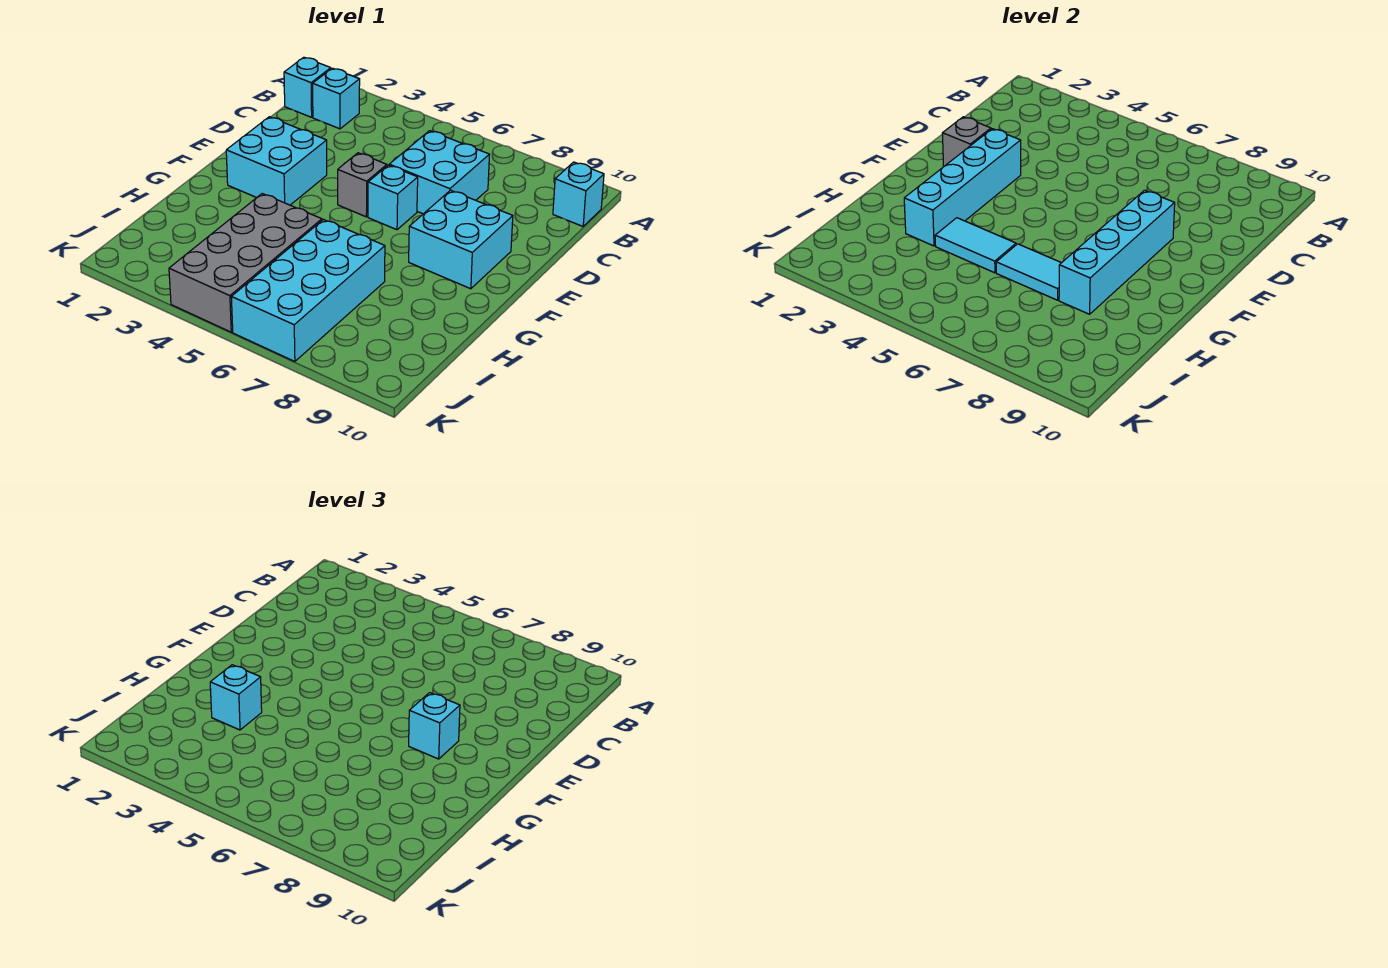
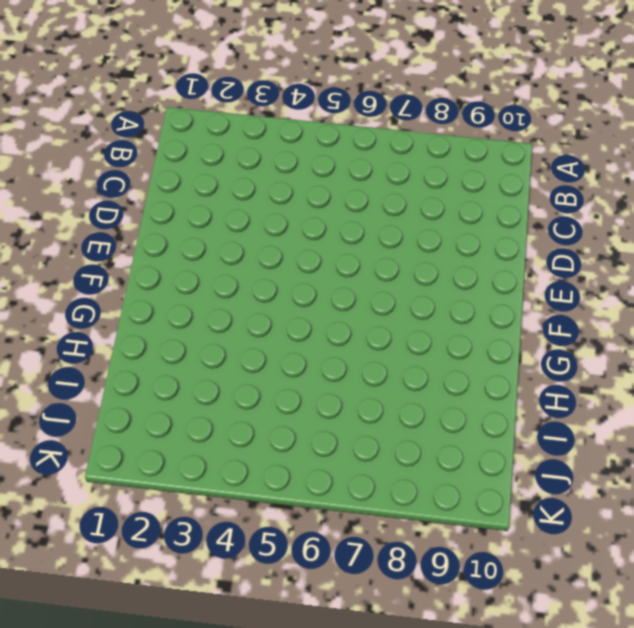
none -> cyan 1x1 brick [284,57,331,117]
none -> cyan 1x1 brick [313,68,360,129]
none -> cyan 1x1 brick [553,162,604,226]

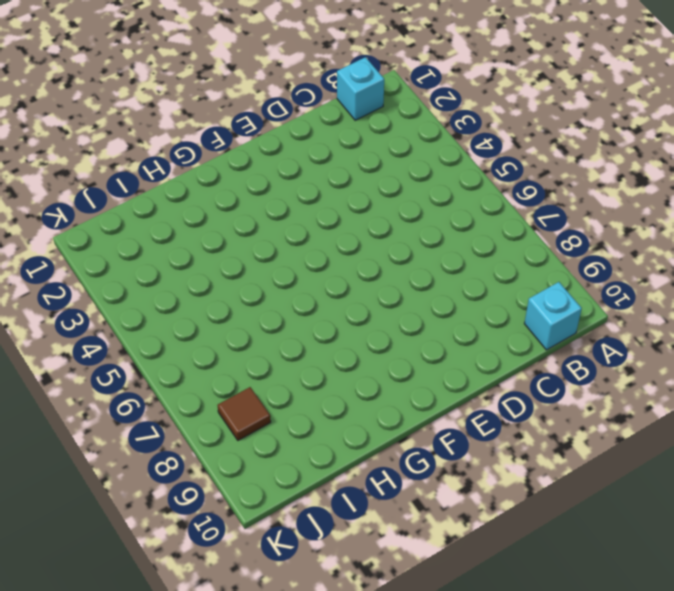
brown 1x1 tile [217,387,271,440] -> none
none -> cyan 1x1 brick [313,68,360,129]
none -> cyan 2x2 brick [389,131,489,214]
none -> cyan 2x2 brick [226,117,327,205]

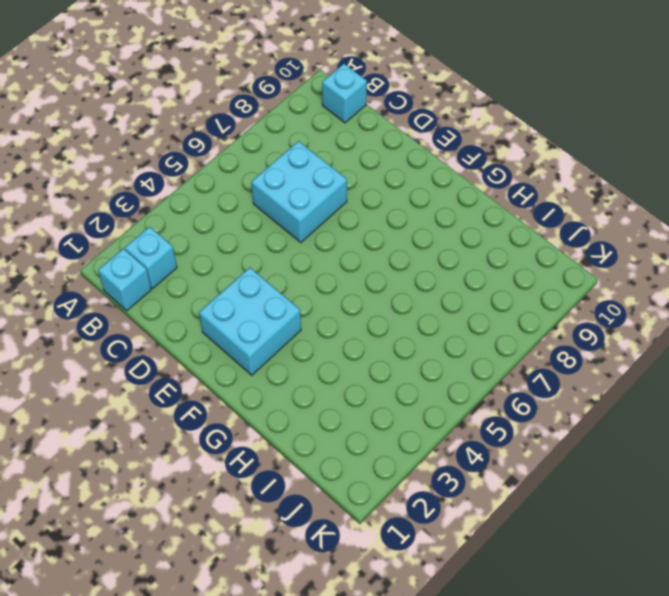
none -> grey 1x1 brick [338,153,387,217]
none -> cyan 1x1 brick [368,165,418,230]
none -> cyan 2x2 brick [409,190,513,289]

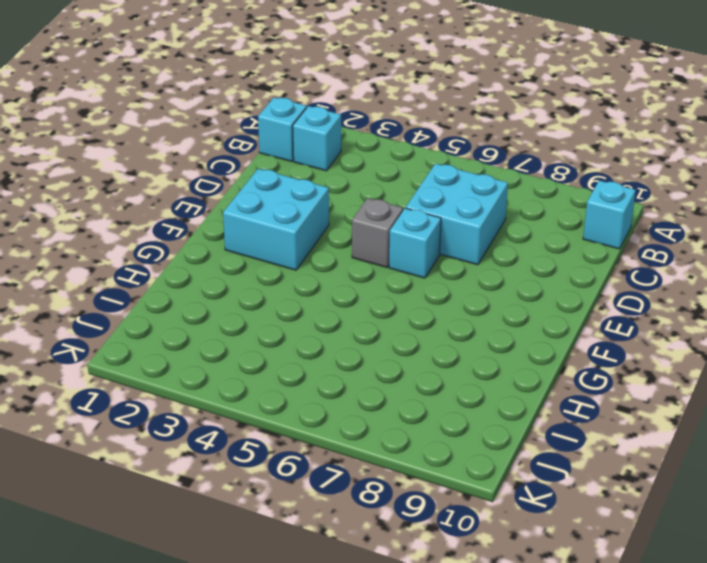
none -> cyan 2x2 brick [409,190,513,289]
none -> grey 2x4 brick [169,194,322,332]
none -> cyan 2x4 brick [231,220,385,362]

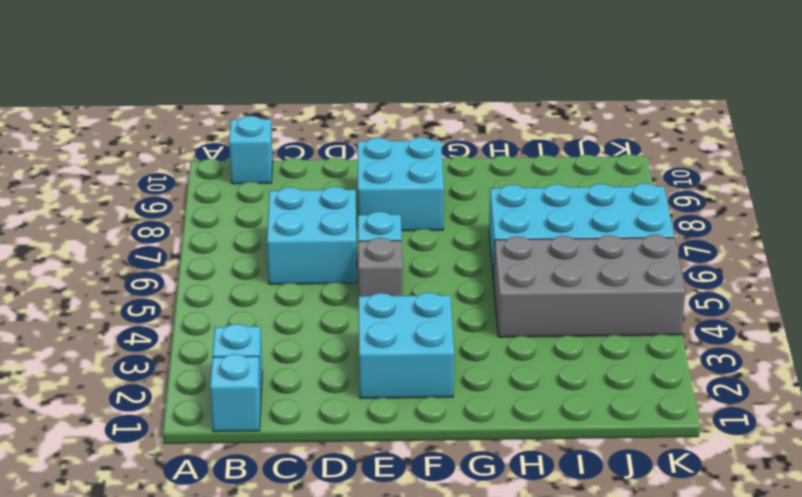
none -> grey 1x1 brick [943,117,991,166]
none -> cyan 1x4 brick [904,129,1021,246]
none -> cyan 1x4 brick [1059,190,1175,314]

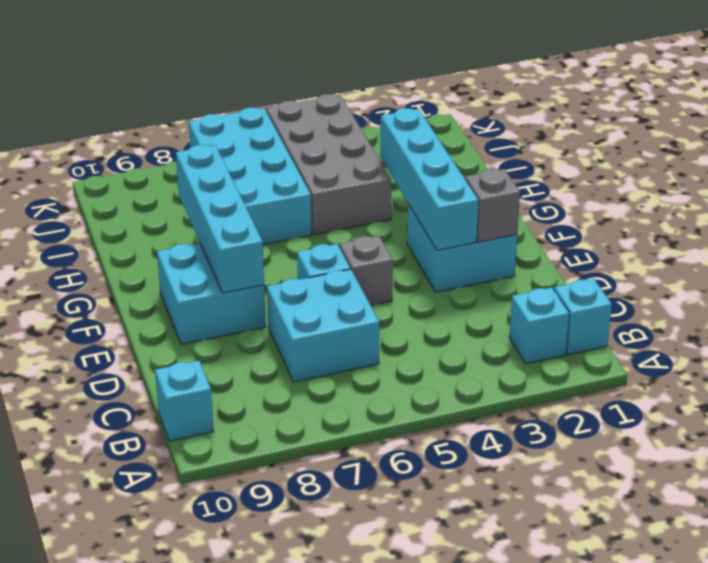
none -> cyan 1x2 tile [935,218,1016,273]
none -> cyan 1x2 tile [996,244,1061,300]
none -> cyan 1x1 brick [409,693,460,759]

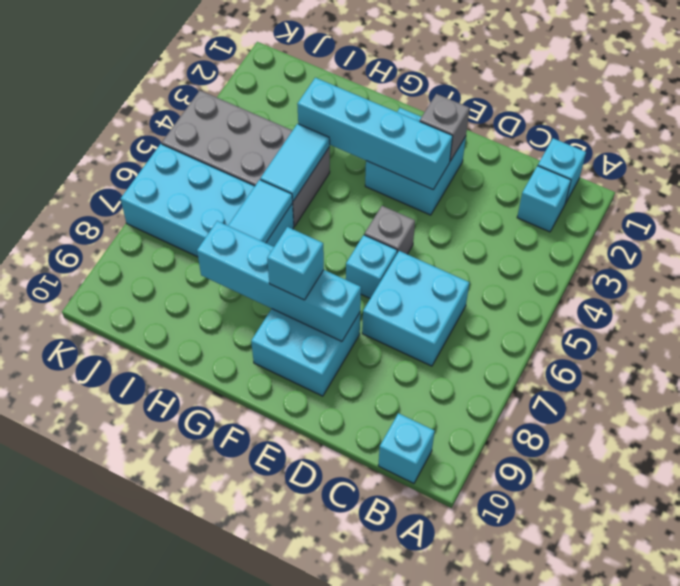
none -> cyan 1x1 brick [210,665,262,730]

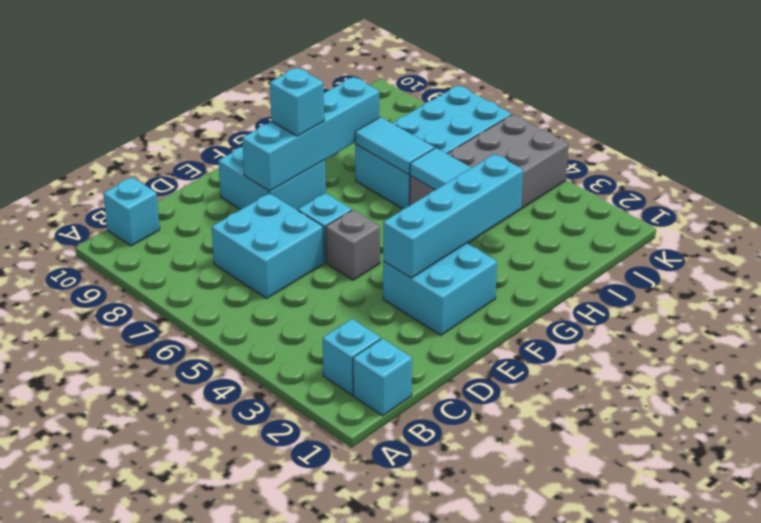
none -> grey 1x1 brick [943,117,991,166]
none -> cyan 1x1 brick [210,665,262,730]

